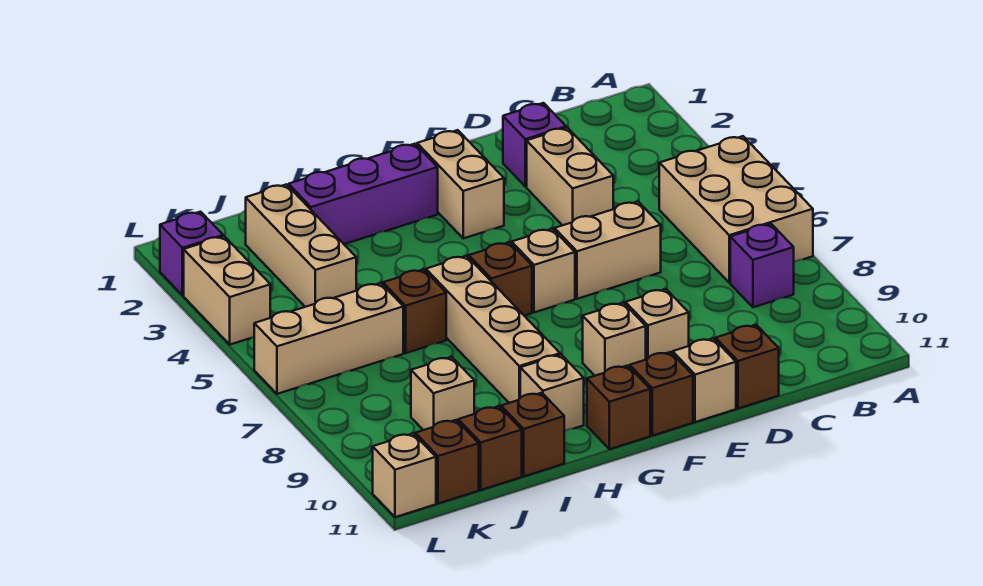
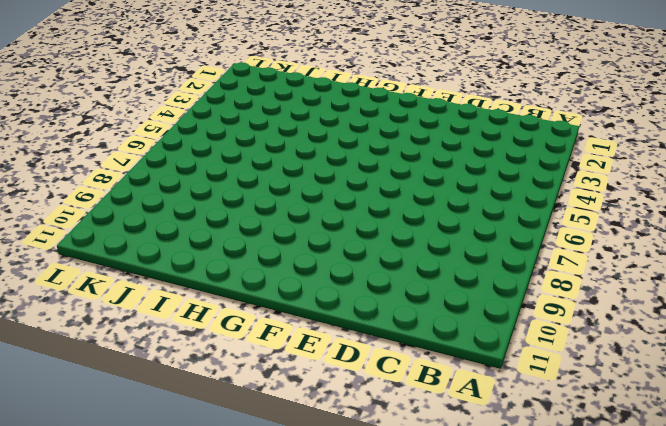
none -> tan 2x3 brick [659,136,813,283]
none -> purple 1x1 brick [730,224,794,307]
none -> purple 1x1 brick [503,103,566,187]

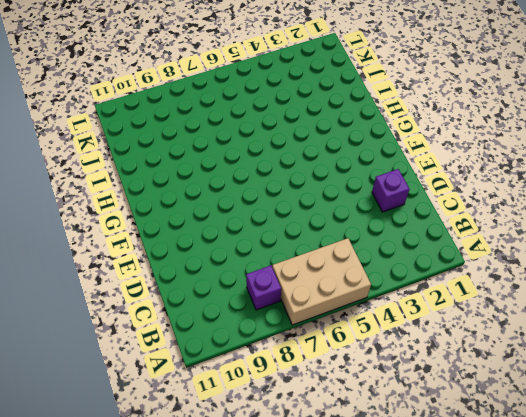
none -> tan 1x2 brick [527,128,613,225]
none -> tan 1x2 brick [555,202,661,299]
none -> brown 1x1 brick [716,325,779,409]

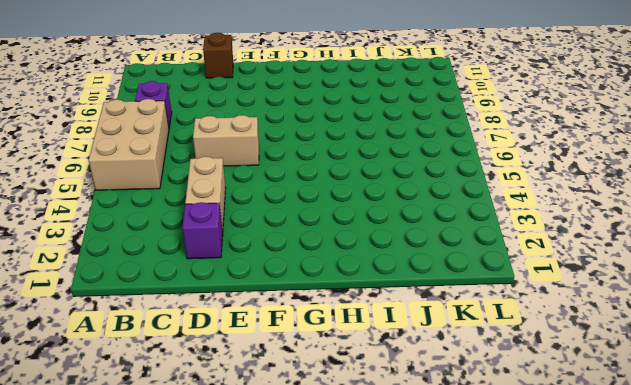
none -> tan 1x1 brick [625,289,689,359]
none -> tan 1x1 brick [673,338,736,422]
none -> tan 1x2 brick [417,130,504,238]

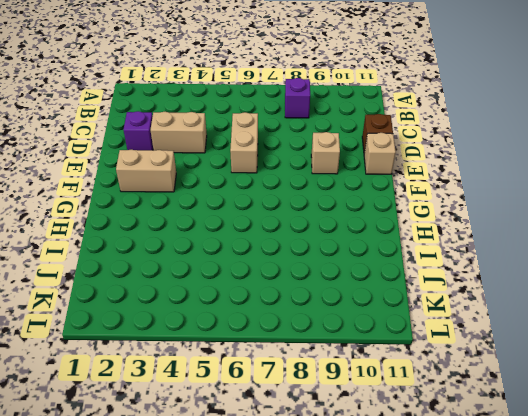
none -> tan 2x3 brick [659,136,813,283]
none -> tan 1x1 brick [512,229,575,312]
none -> tan 1x1 brick [583,303,646,376]

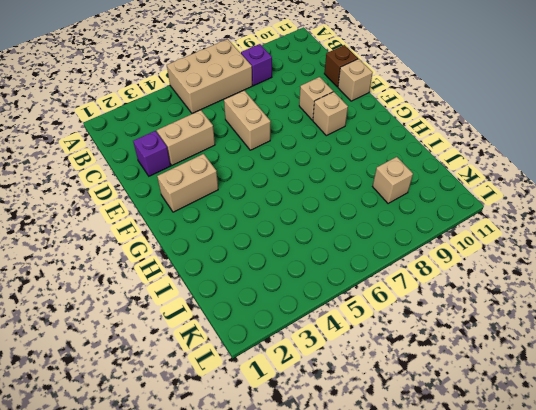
none -> tan 1x1 brick [512,229,575,312]
none -> brown 1x1 brick [630,352,693,436]
none -> purple 1x3 brick [289,144,438,244]

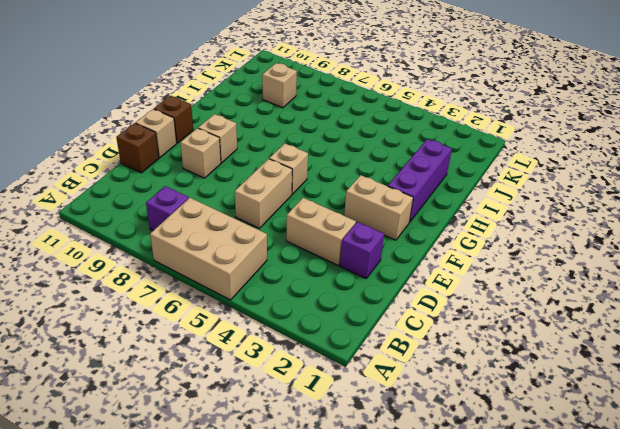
none -> brown 1x1 brick [469,242,532,316]
none -> brown 1x1 brick [587,366,650,449]
none -> tan 1x4 brick [426,256,560,403]

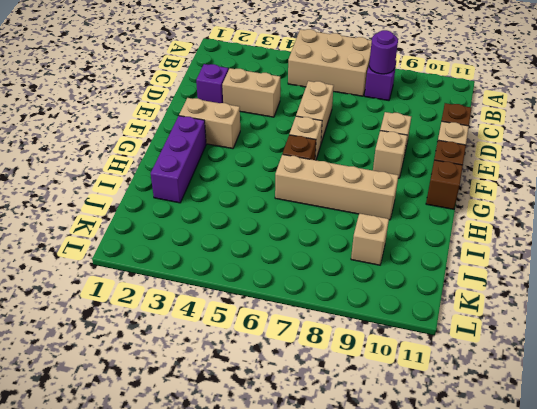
purple 1x1 round brick [369,30,398,74] -> none
none -> tan 1x1 brick [520,355,584,432]
none -> brown 1x1 brick [383,269,446,353]
none -> brown 1x1 brick [501,393,564,476]

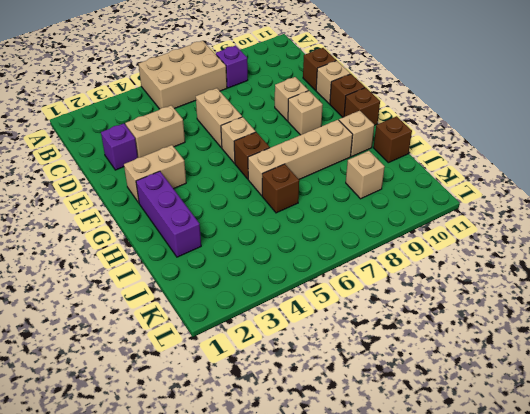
none -> tan 1x3 brick [246,184,356,307]
none -> tan 1x3 brick [254,283,403,394]
none -> brown 1x1 brick [458,406,522,490]

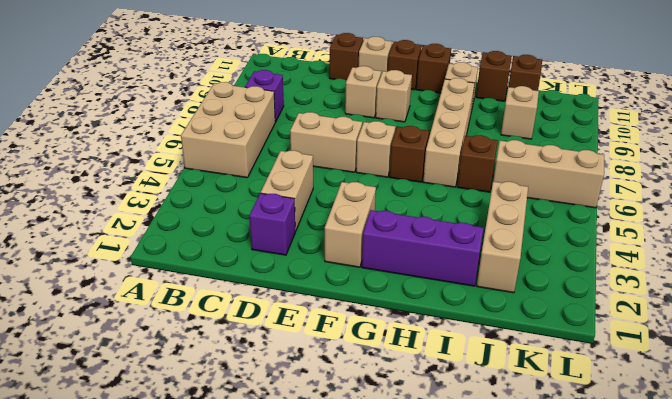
none -> brown 1x1 brick [415,420,479,504]
none -> purple 1x1 brick [160,212,223,295]
none -> tan 1x2 brick [184,236,270,345]

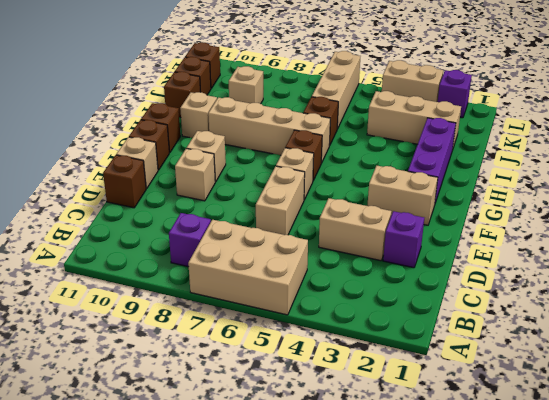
none -> tan 1x1 brick [373,434,436,517]

